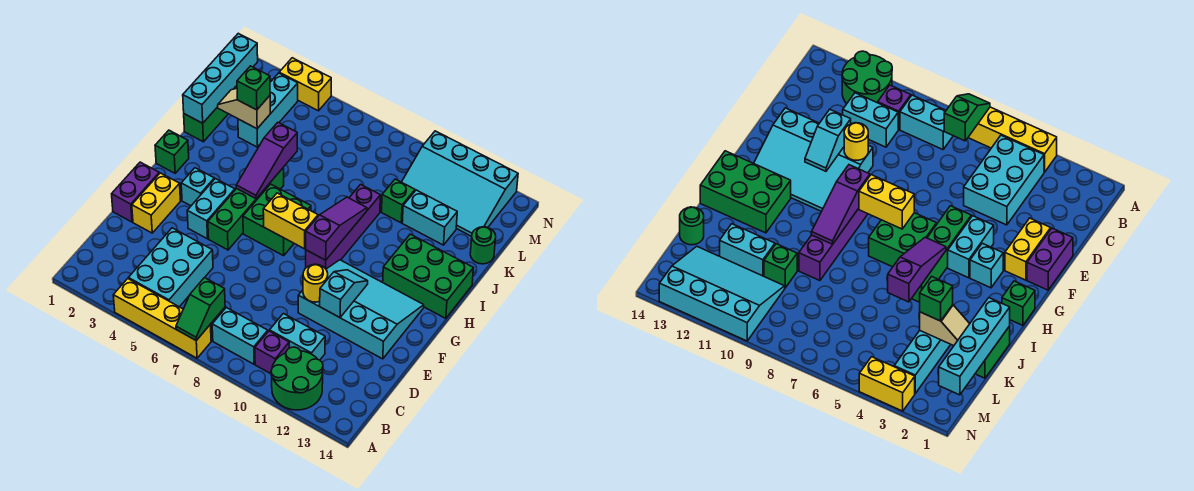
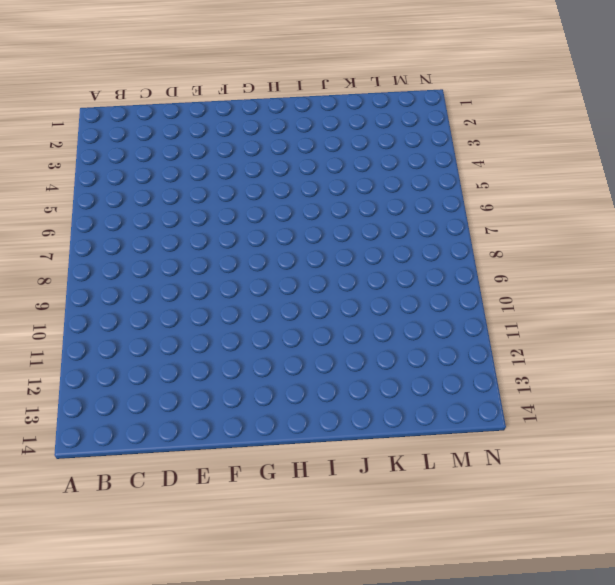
none -> yellow 1x4 brick [113,279,211,358]
none -> green 2x2 round brick [271,347,323,410]
none -> cyan 2x3 brick [128,228,213,307]
none -> cyan 1x2 brick [212,307,268,364]

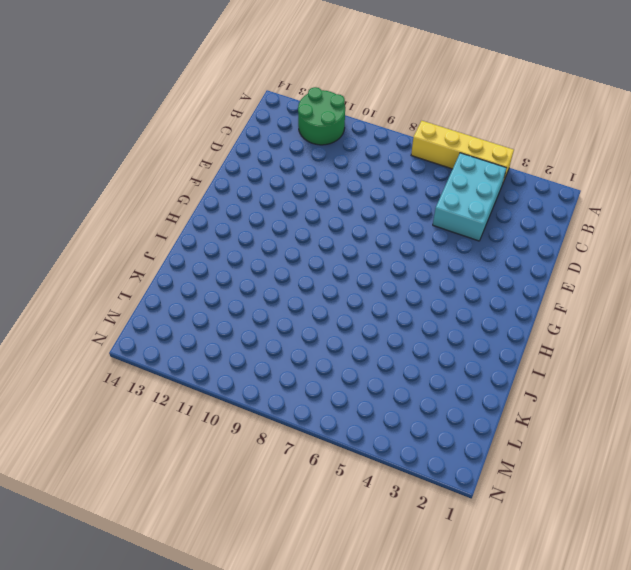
none -> cyan 1x2 brick [212,307,268,364]
none -> purple 1x1 brick [255,331,289,374]
none -> cyan 1x2 brick [270,314,325,360]
none -> purple 1x2 brick [112,162,159,222]

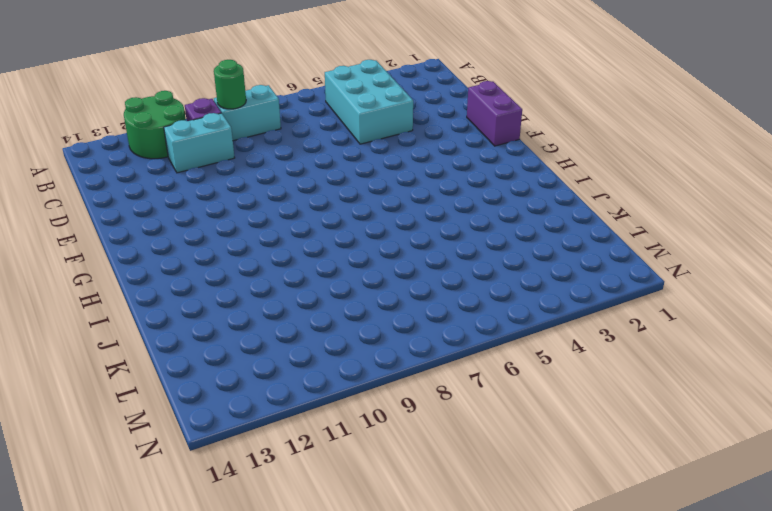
green 1x1 round brick [214,60,246,109] -> green 1x1 round brick moved to [470,227,496,264]
none -> yellow 1x4 brick [113,279,211,358]
none -> yellow 1x2 brick [132,173,180,233]
none -> cyan 3x4 slope [298,260,424,359]
none -> cyan 1x2 brick [187,179,235,239]

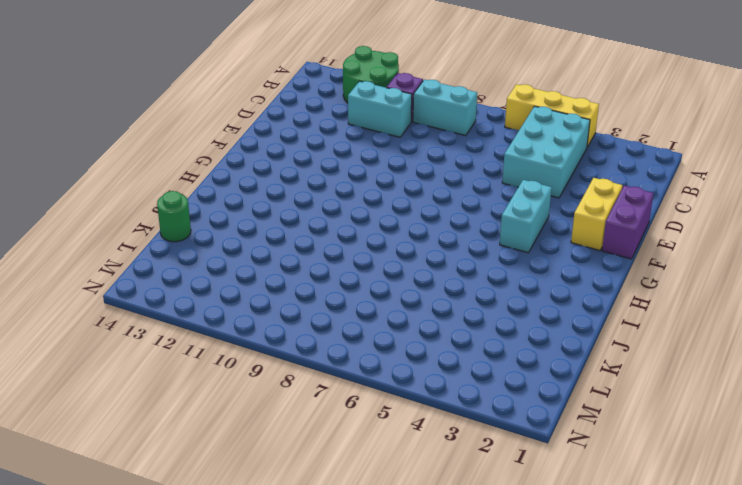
yellow 1x3 brick [505,84,599,147] -> yellow 1x4 brick [113,279,211,358]
none -> cyan 3x4 slope [298,260,424,359]
none -> green 1x4 brick [208,168,284,250]
none -> cyan 1x1 brick [181,168,214,206]
none -> green 2x2 brick [243,184,311,256]

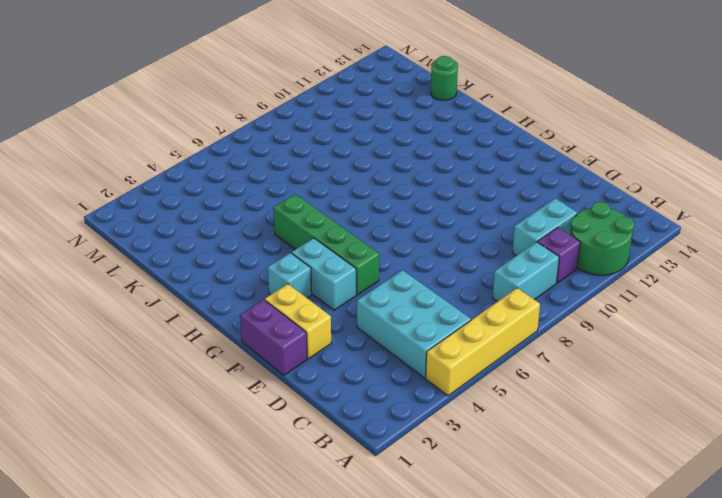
none -> cyan 3x4 slope [298,260,424,359]
none -> green 2x2 brick [243,184,311,256]
none -> purple 1x4 brick [306,184,380,269]
none -> green 1x1 brick [155,130,189,173]

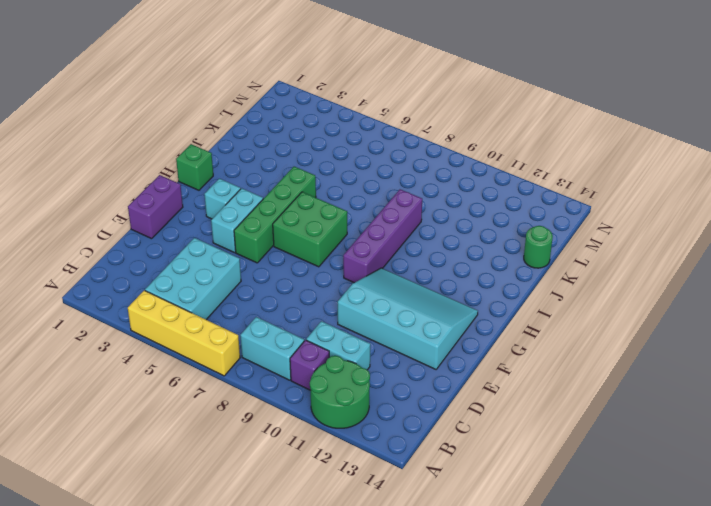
none -> yellow 1x2 brick [132,173,180,233]
none -> green 2x3 brick [383,234,473,319]
none -> green 1x2 brick [184,107,228,142]
none -> cyan 1x3 brick [238,73,298,147]

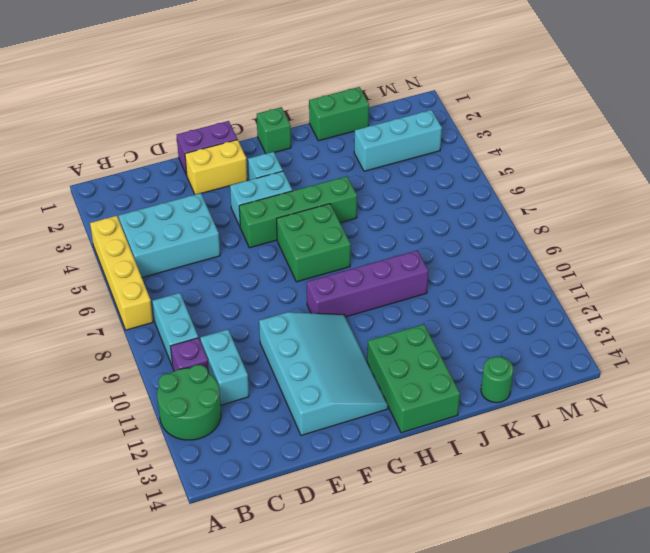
none -> green 1x1 brick [382,179,415,223]
none -> cyan 1x2 brick [402,190,457,245]
none -> cyan 3x4 slope [402,131,518,236]
none -> yellow 1x2 brick [279,58,331,111]

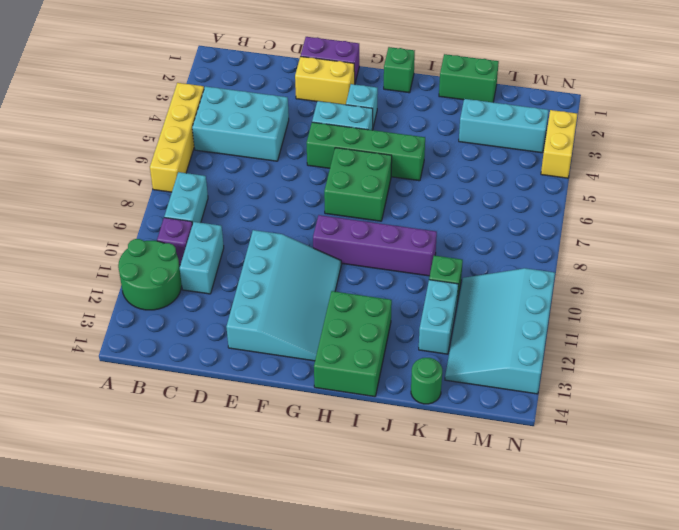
none -> green 1x2 slope [176,278,225,340]
none -> yellow 1x1 round brick [303,264,328,302]
none -> cyan 1x2 slope [320,270,368,318]
none -> yellow 1x2 brick [263,193,318,249]

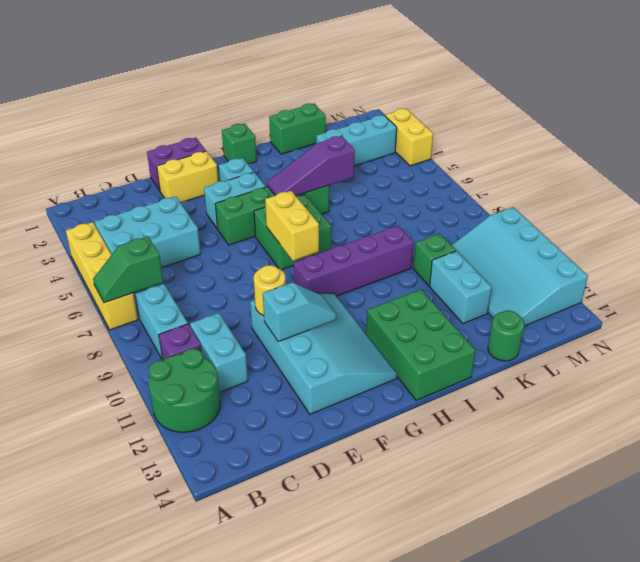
none -> purple 1x3 slope [306,197,367,260]
none -> cyan 1x4 brick [183,33,258,123]
none -> tan 1x2 slope [218,88,270,129]
none -> green 1x1 brick [237,66,270,110]

